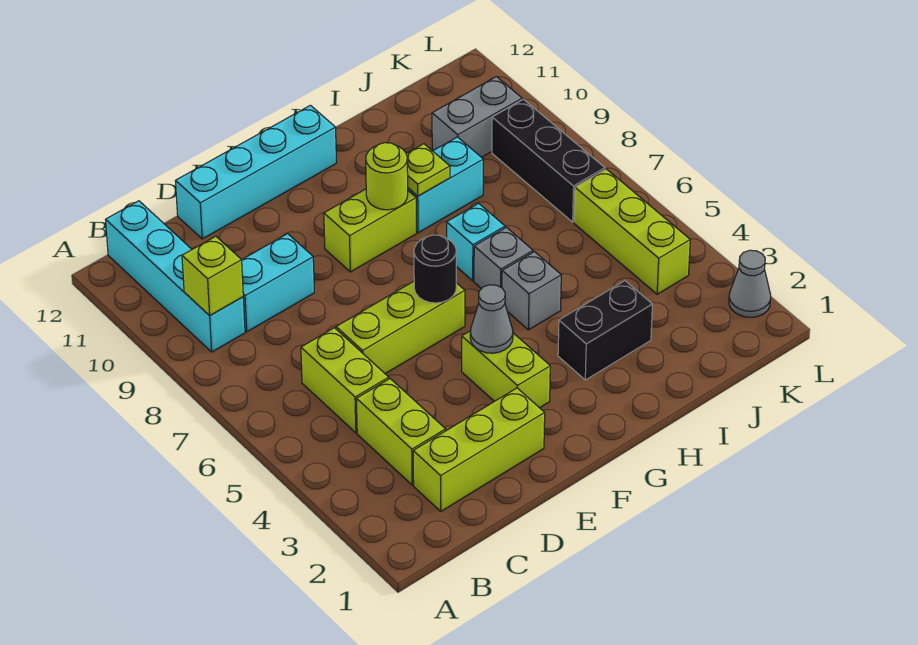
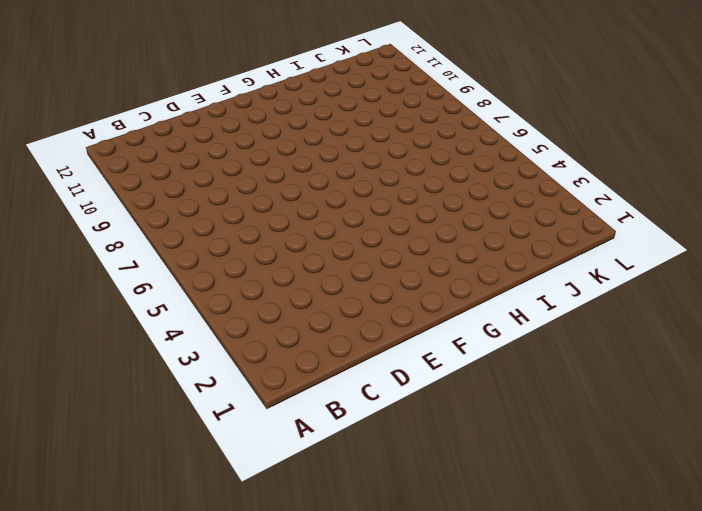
none -> cyan 1x4 brick [106,201,245,352]
none -> lime 1x3 brick [413,388,545,511]
none -> lime 1x2 brick [356,379,446,485]

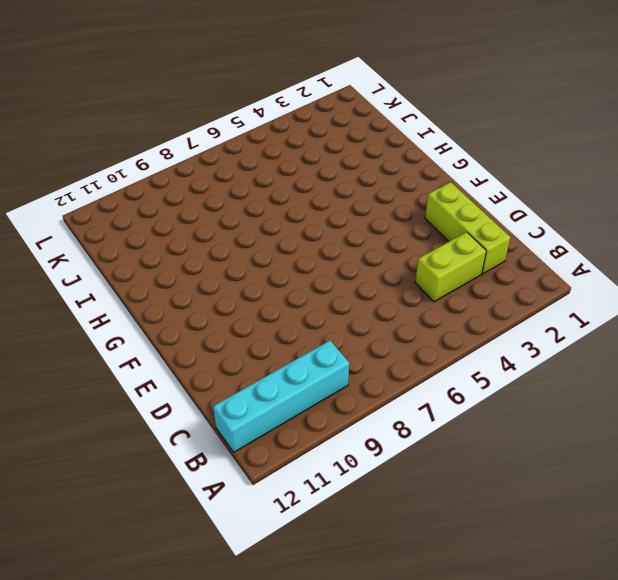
none -> lime 1x2 brick [301,328,389,433]
none -> cyan 1x2 brick [242,234,314,332]
none -> lime 1x3 brick [336,281,465,374]

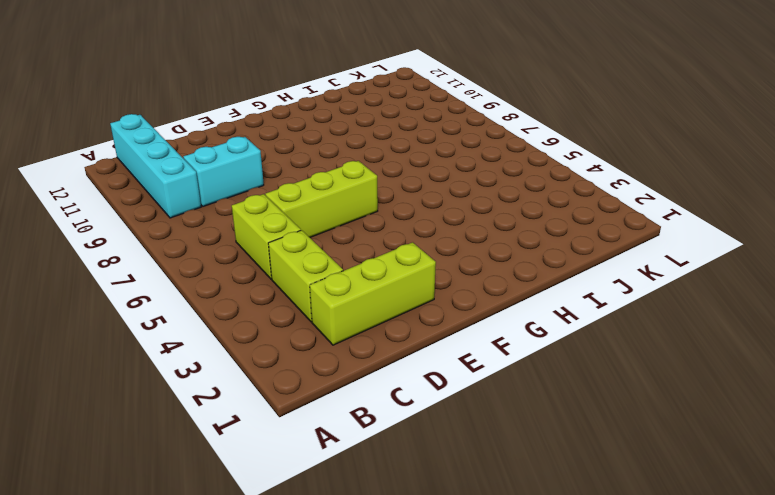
none -> cyan 1x4 brick [175,105,336,239]
none -> lime 1x2 brick [462,331,550,408]
none -> lime 1x2 brick [324,189,417,272]

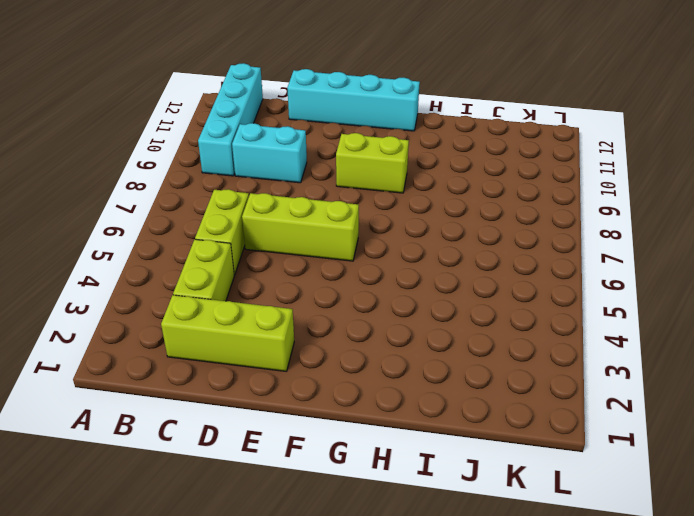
none -> lime 1x2 brick [462,331,550,408]
none -> black 1x2 brick [558,281,653,380]
none -> grey 1x1 brick [502,252,561,330]

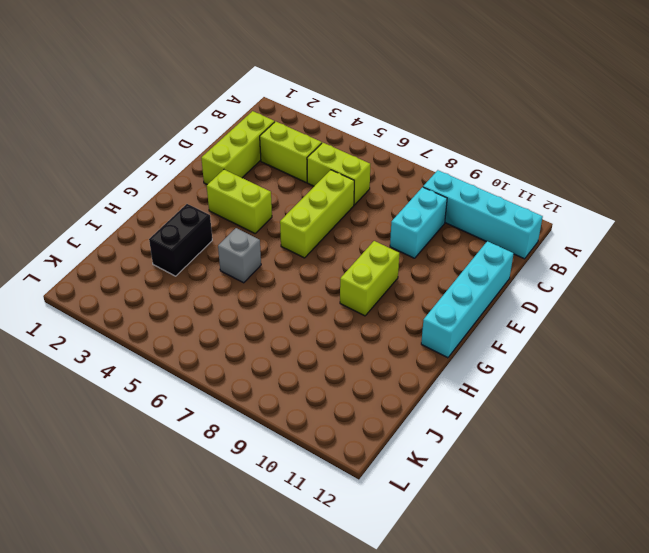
none -> grey 1x1 brick [474,227,533,289]
none -> cyan 1x1 brick [447,203,505,281]
none -> cyan 1x2 brick [408,137,483,233]

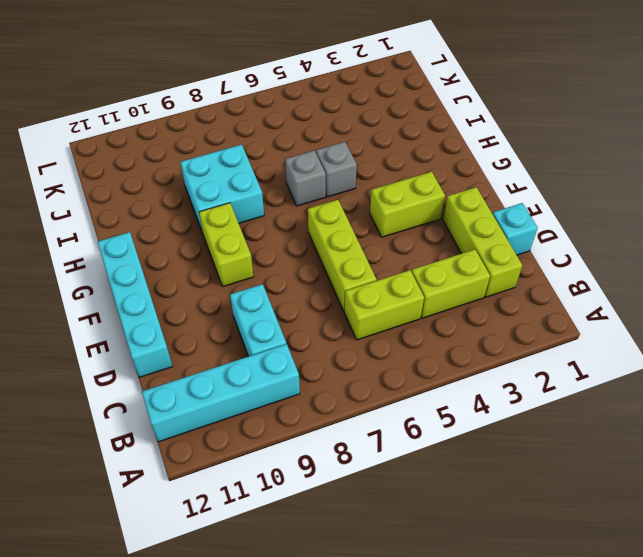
cyan 1x1 brick [493,203,538,255] -> cyan 1x1 brick moved to [447,203,505,281]
cyan 2x2 brick [180,145,264,233] -> cyan 1x2 brick [408,137,483,233]
none -> black 1x2 brick [558,281,653,380]
none -> grey 1x2 brick [432,77,522,157]
none -> lime 1x3 brick [574,169,690,294]

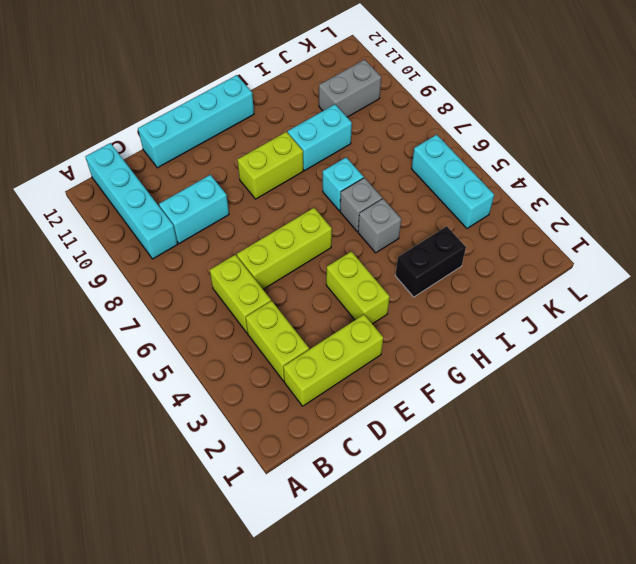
cyan 1x3 brick [412,135,494,229] -> lime 1x3 brick [574,169,690,294]
none -> black 1x3 brick [492,99,605,222]
none -> grey 1x1 cone [729,250,771,317]
none -> lime 1x1 brick [182,236,243,316]

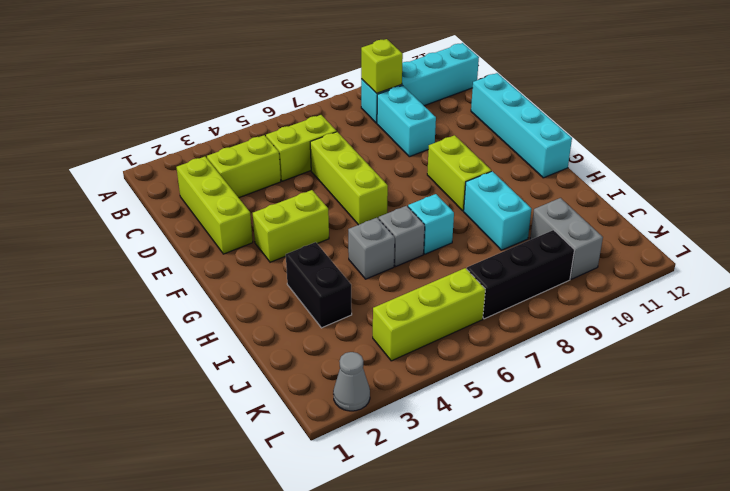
none -> grey 1x1 cone [470,285,513,353]
none -> black 1x1 round brick [414,235,456,303]
none -> lime 1x1 round brick [366,143,408,210]

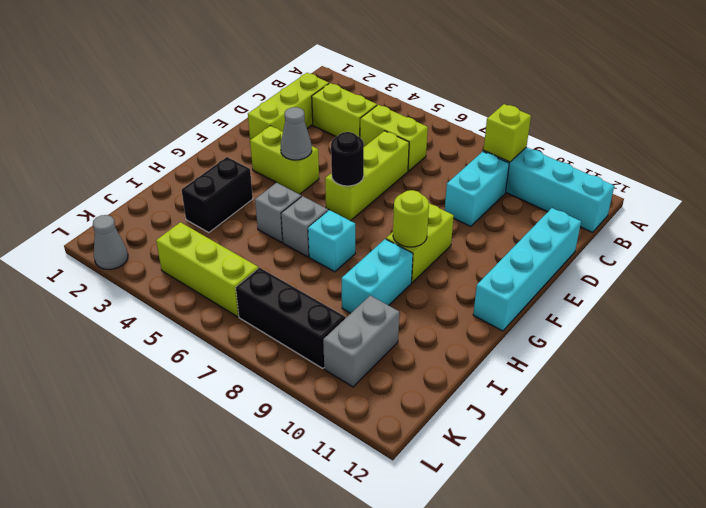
none -> lime 1x1 plate [406,144,450,196]

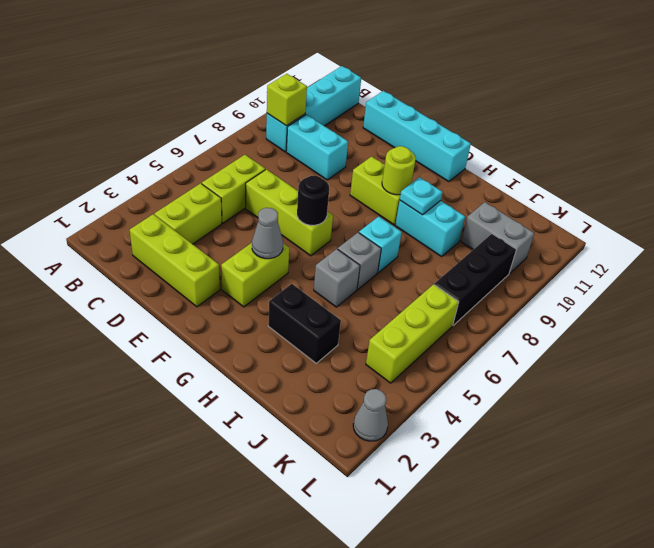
cyan 1x1 plate [400,177,442,215] -> lime 1x1 plate [406,144,450,196]

